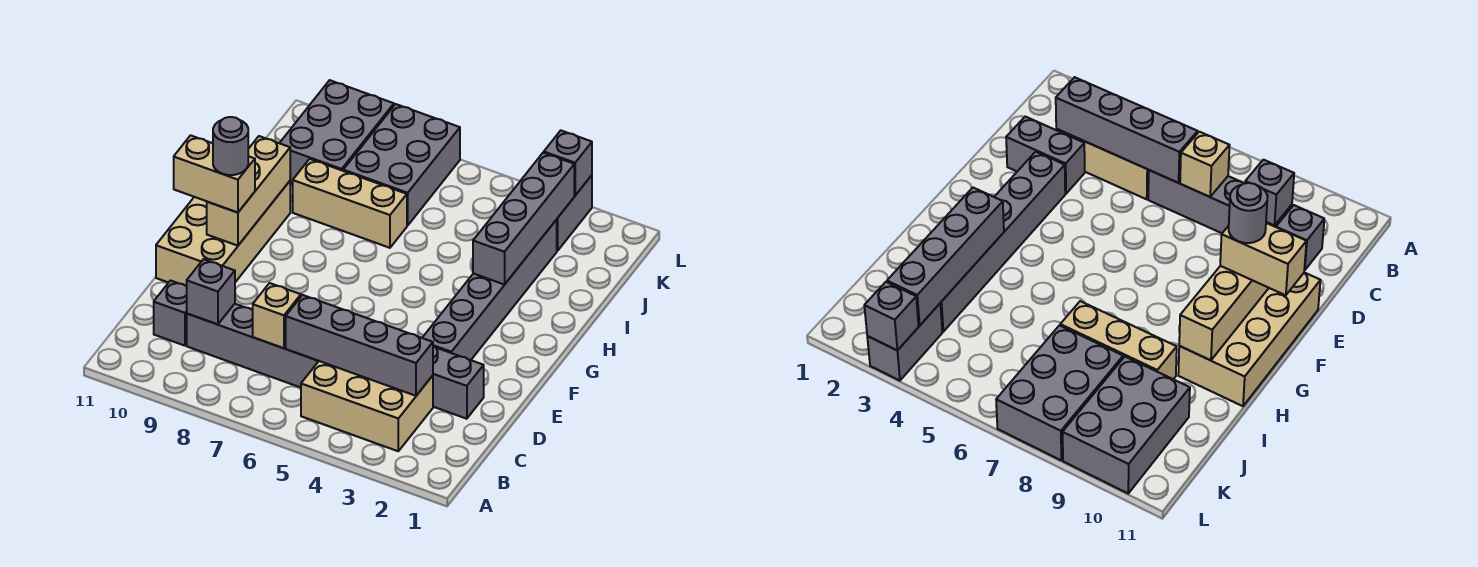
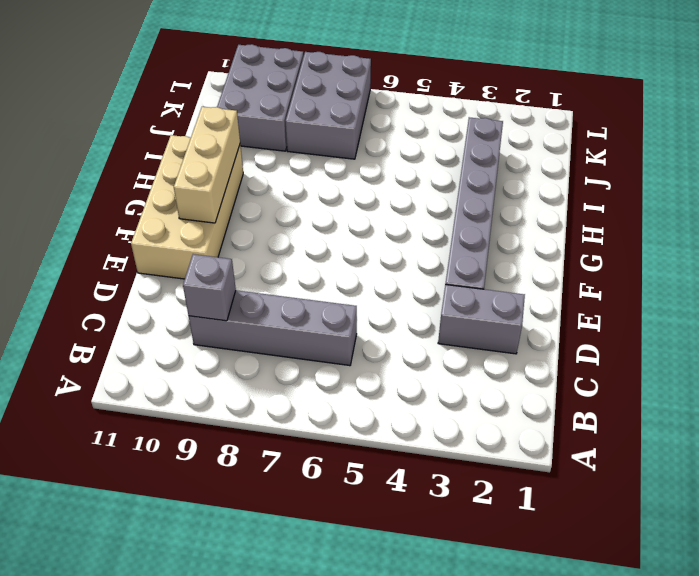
none -> tan 2x3 brick [301,361,433,451]
none -> grey 1x1 brick [154,281,187,346]
none -> tan 1x3 brick [293,159,407,248]

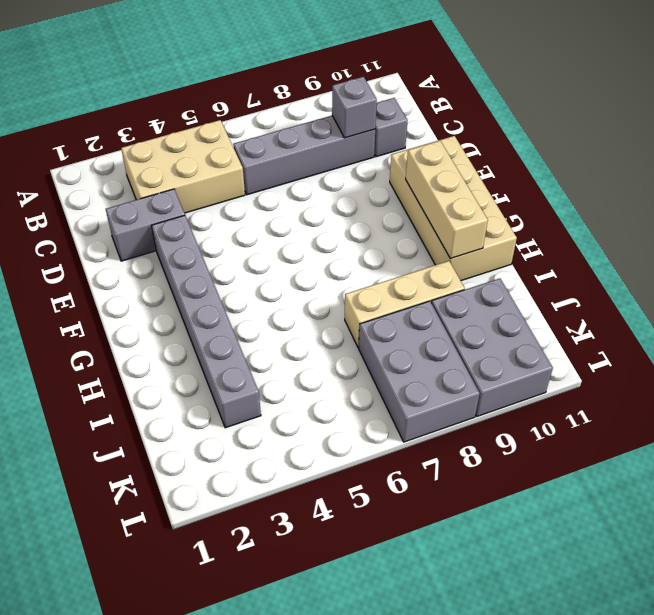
none -> grey 1x2 brick [556,175,592,251]
none -> grey 1x4 brick [286,295,433,396]
none -> tan 1x1 brick [253,283,301,348]

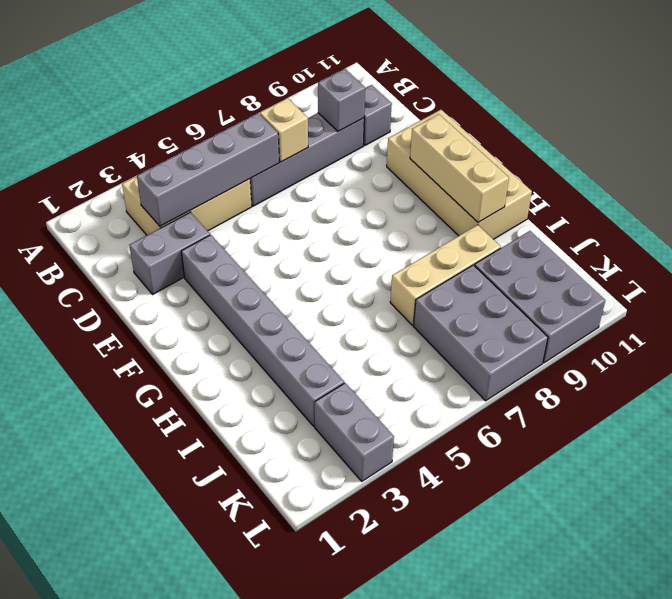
none -> grey 1x4 brick [473,153,574,285]
none -> grey 1x1 brick [544,131,592,195]
none -> tan 1x2 brick [174,135,255,213]

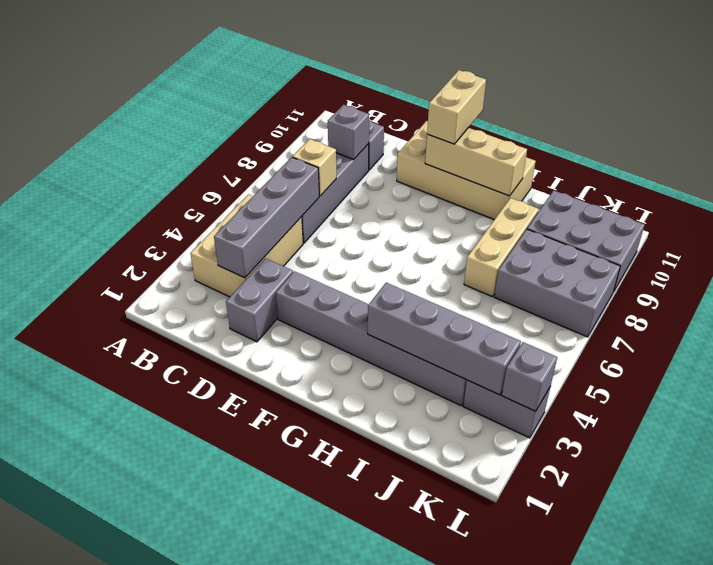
none -> grey 1x1 round brick [213,117,248,175]

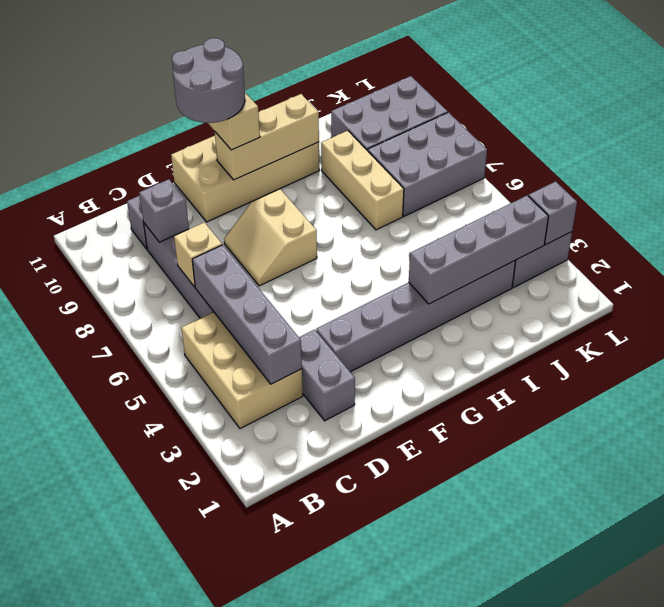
tan 2x2 slope [224,189,317,286] -> none
grey 2x2 round brick [172,38,245,123] -> grey 1x1 round brick [213,117,248,175]

